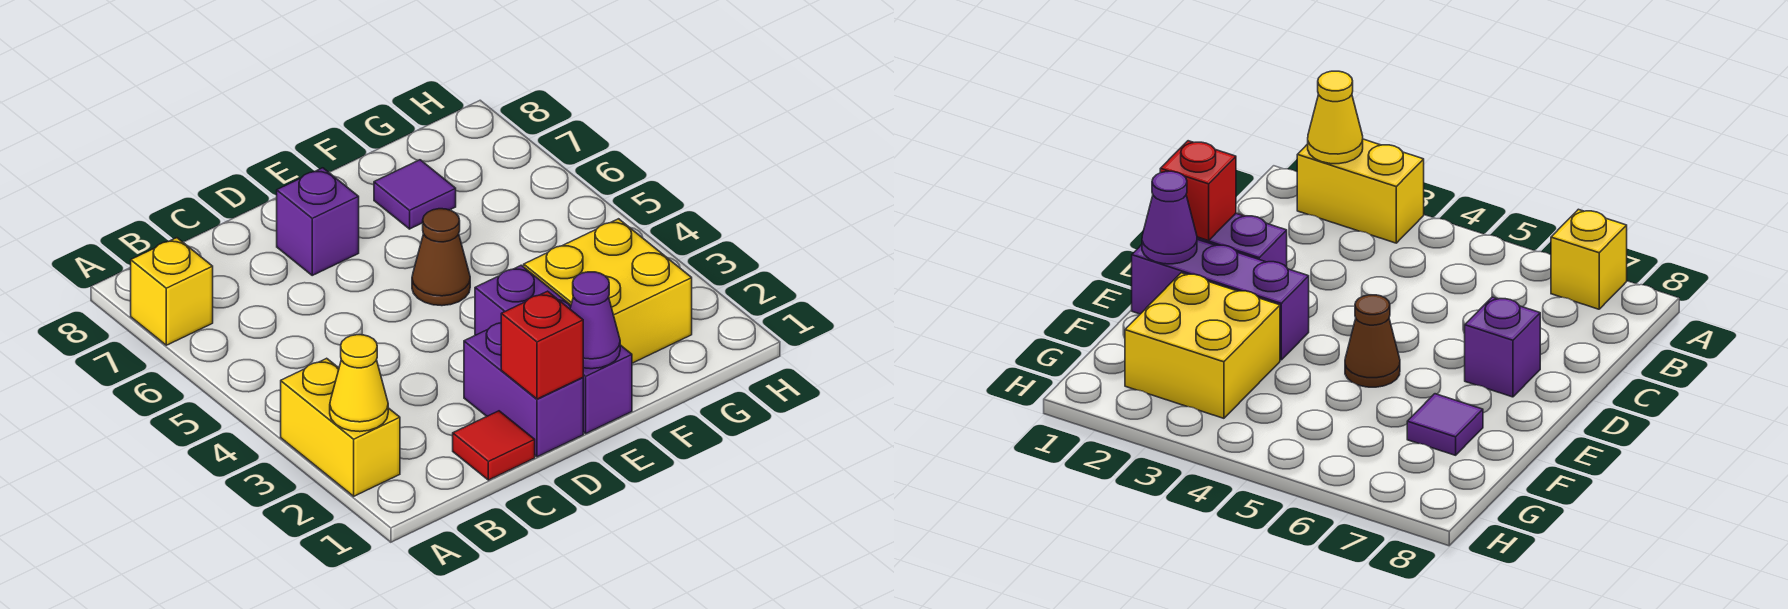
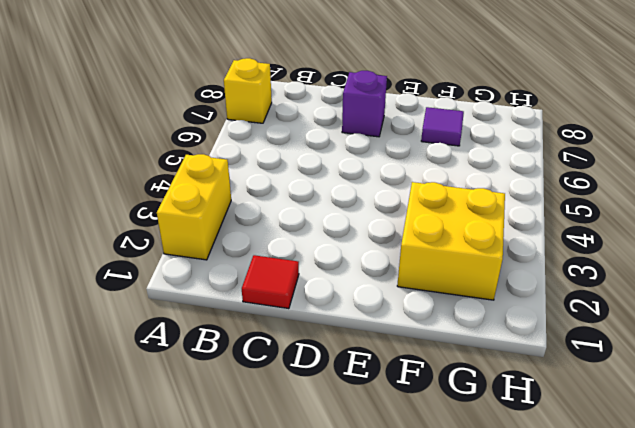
none -> purple 1x2 brick [464,323,583,457]
none -> purple 1x3 brick [475,265,632,433]
none -> brown 1x1 cone [412,209,470,306]

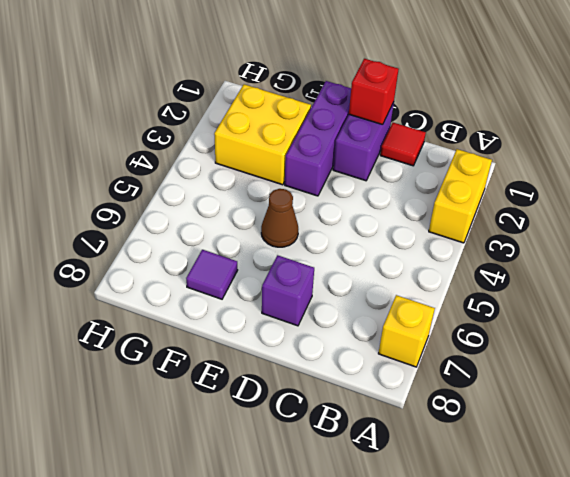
none -> yellow 1x1 cone [330,335,388,432]
none -> purple 1x1 cone [570,272,620,369]

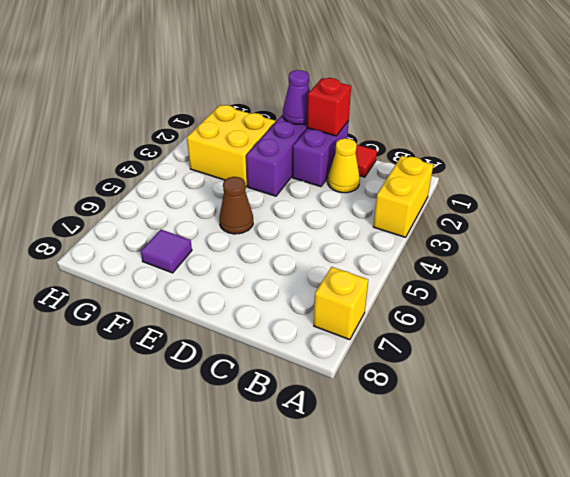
yellow 1x1 cone [328,138,360,193] -> yellow 1x1 cone moved to [330,335,388,432]
none -> purple 1x1 brick [277,168,359,275]

